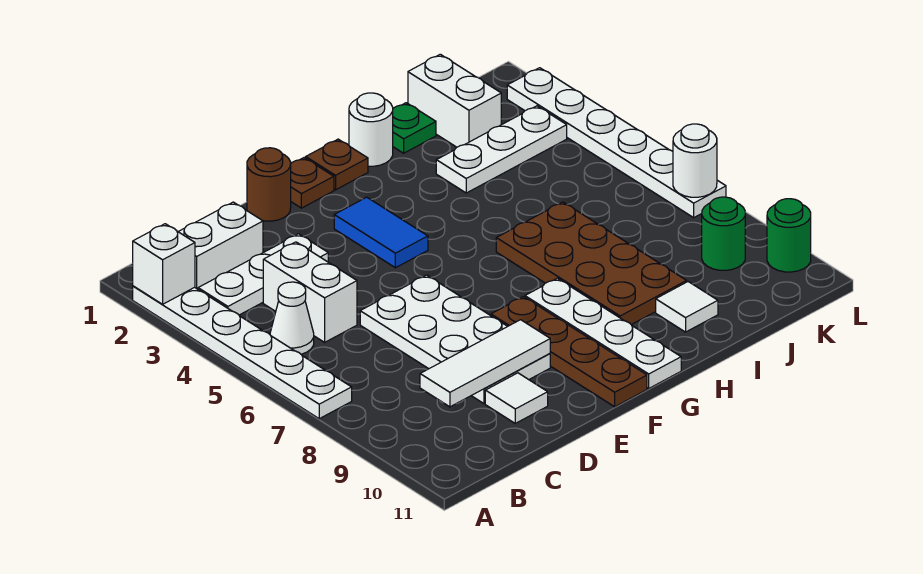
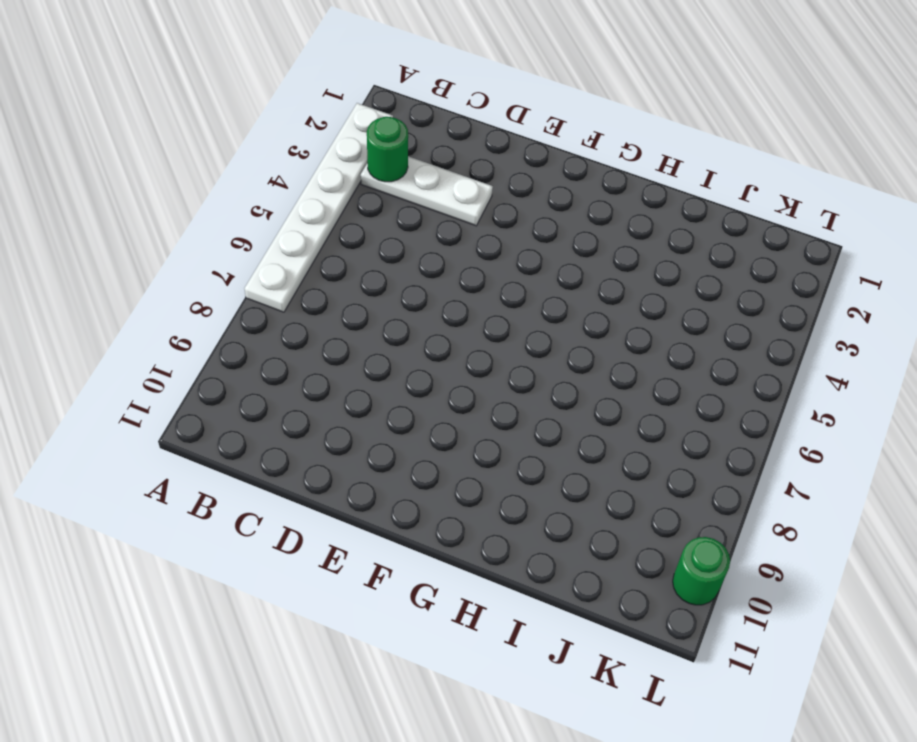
green 1x1 round brick [367,117,408,182] -> green 1x1 round brick moved to [702,197,745,270]
none -> white 1x2 brick [178,202,263,289]
none -> white 1x1 cone [270,282,314,354]
none -> white 1x2 brick [263,242,357,342]

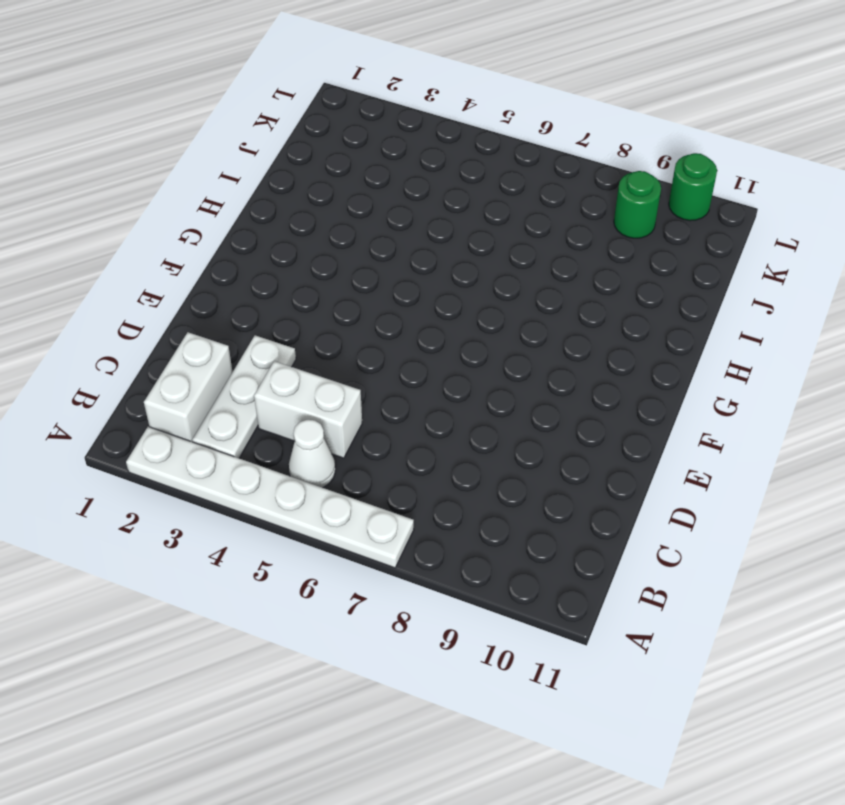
none -> white 2x4 plate [360,275,550,404]
none -> white 1x1 tile [485,373,548,423]
none -> brown 1x1 round brick [247,148,291,221]

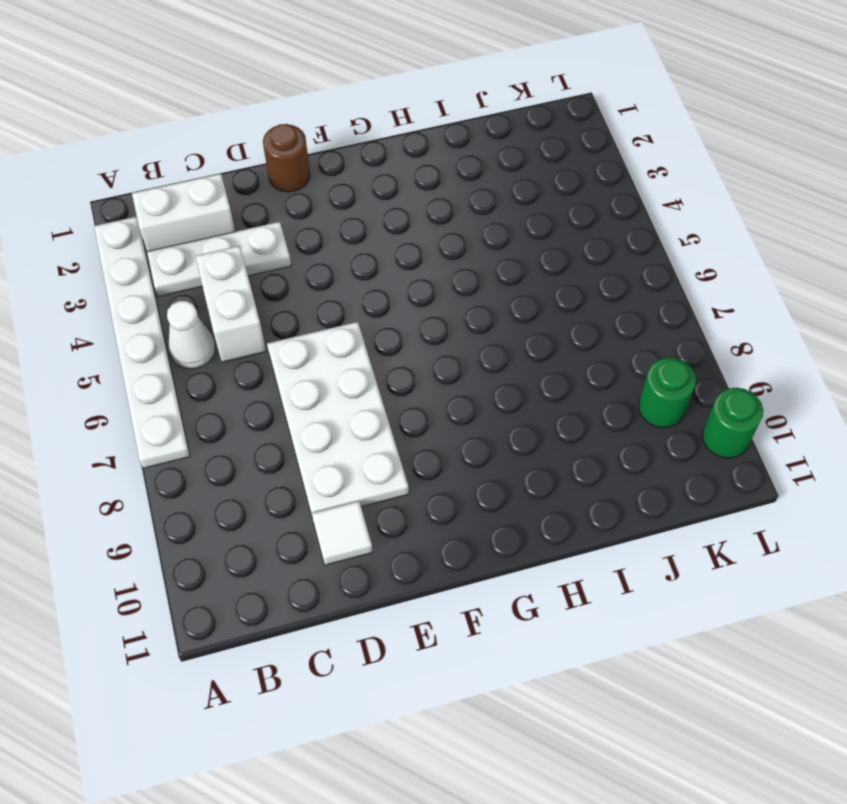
none -> brown 1x1 plate [291,158,334,208]
none -> blue 1x2 tile [334,197,428,268]
none -> brown 1x4 plate [491,297,647,407]

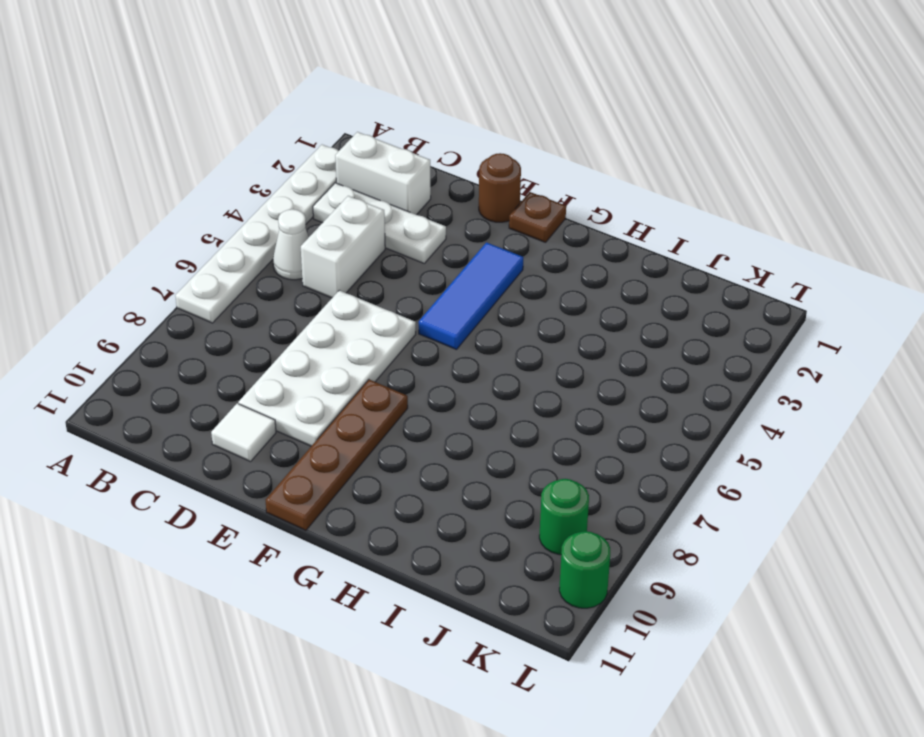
blue 1x3 tile [419,242,523,350] -> blue 1x2 tile [334,197,428,268]
none -> brown 1x1 plate [306,139,368,190]
none -> white 1x4 plate [525,278,681,388]
none -> white 1x1 round brick [349,93,393,166]

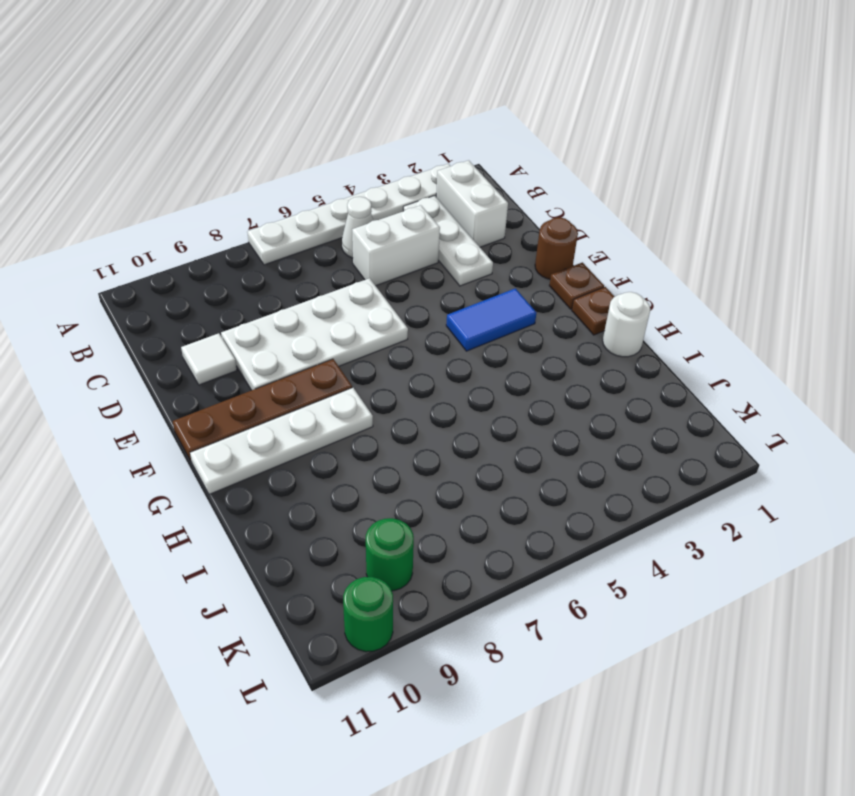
none -> brown 2x4 plate [496,202,687,325]
none -> green 1x1 plate [393,103,436,153]
none -> white 1x3 plate [436,106,567,193]

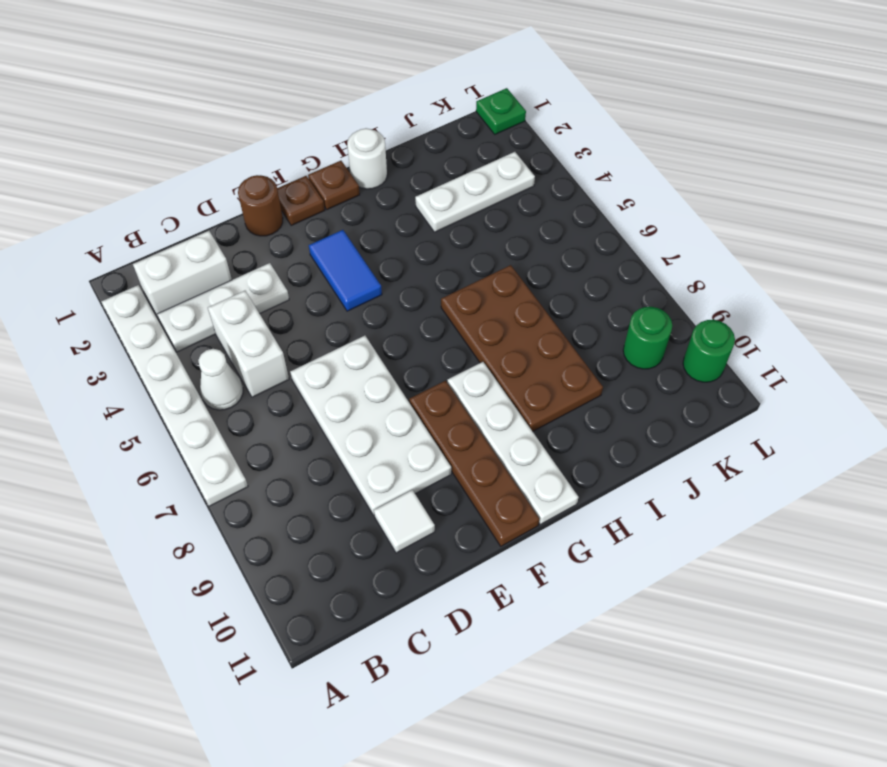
green 1x1 plate [476,88,526,134] -> green 1x1 plate moved to [393,103,436,153]
none -> white 1x1 tile [656,282,718,332]
none -> white 1x2 brick [408,54,501,147]
none -> white 1x6 plate [507,68,726,218]

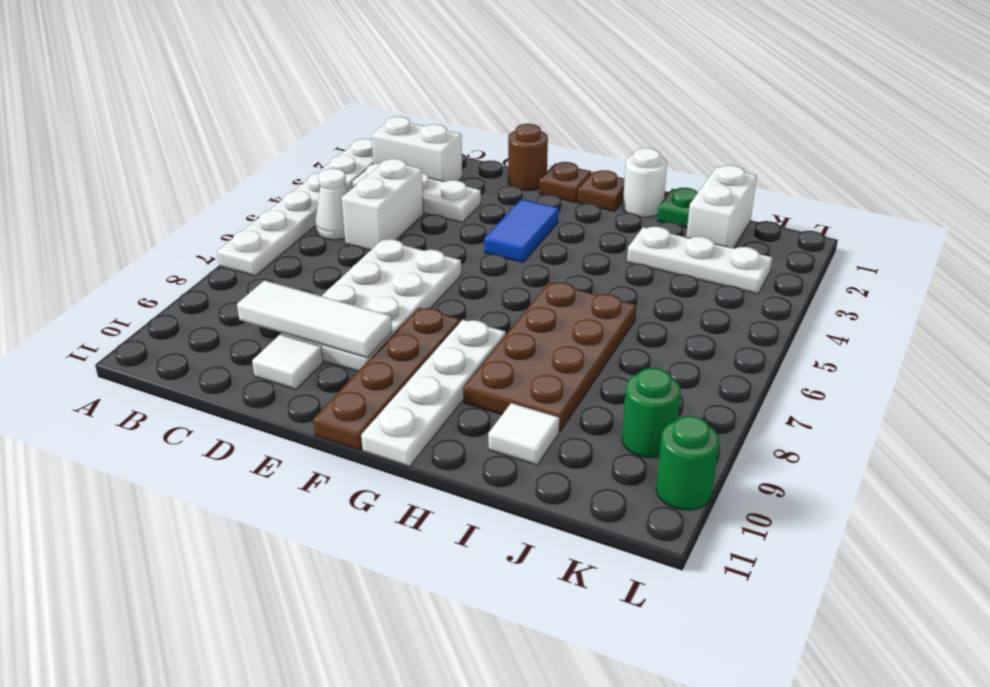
none -> white 1x6 plate [507,68,726,218]
none -> white 1x1 brick [133,224,195,304]
none -> white 1x1 round brick [673,124,717,197]

